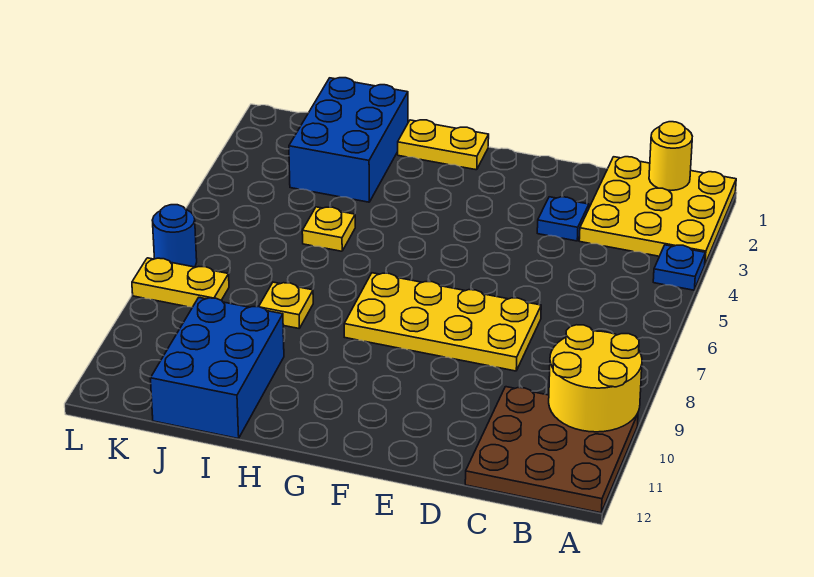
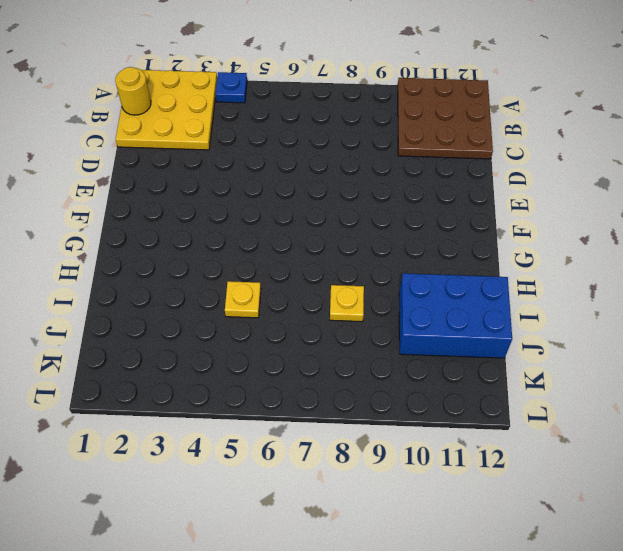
none -> blue 1x1 plate [537,197,589,241]
none -> yellow 2x4 plate [344,273,541,371]
none -> yellow 1x2 plate [398,120,489,170]

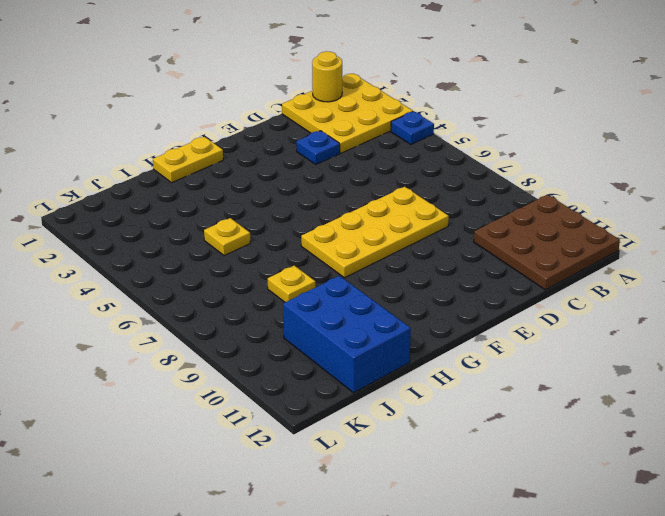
none -> blue 2x3 brick [289,78,408,202]
none -> yellow 1x2 plate [132,258,229,307]
none -> blue 1x1 round brick [152,205,197,267]

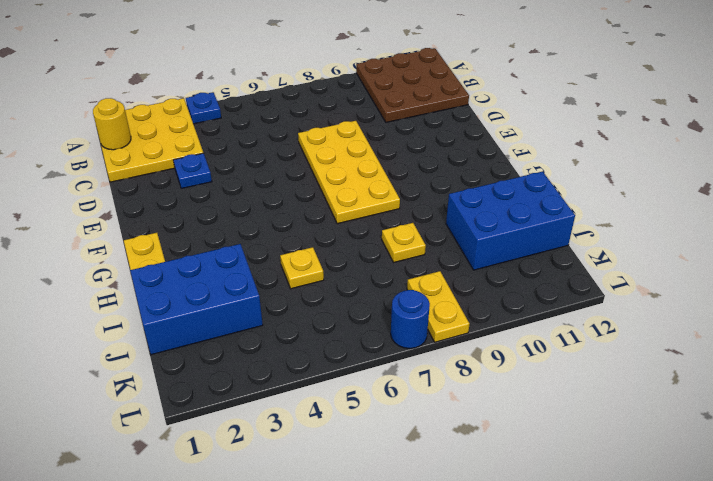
none -> yellow 2x2 round brick [549,325,642,432]

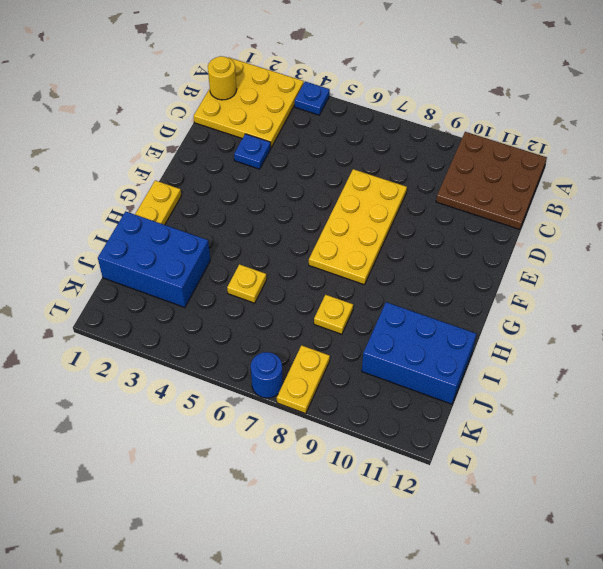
none -> yellow 2x2 round brick [549,325,642,432]

